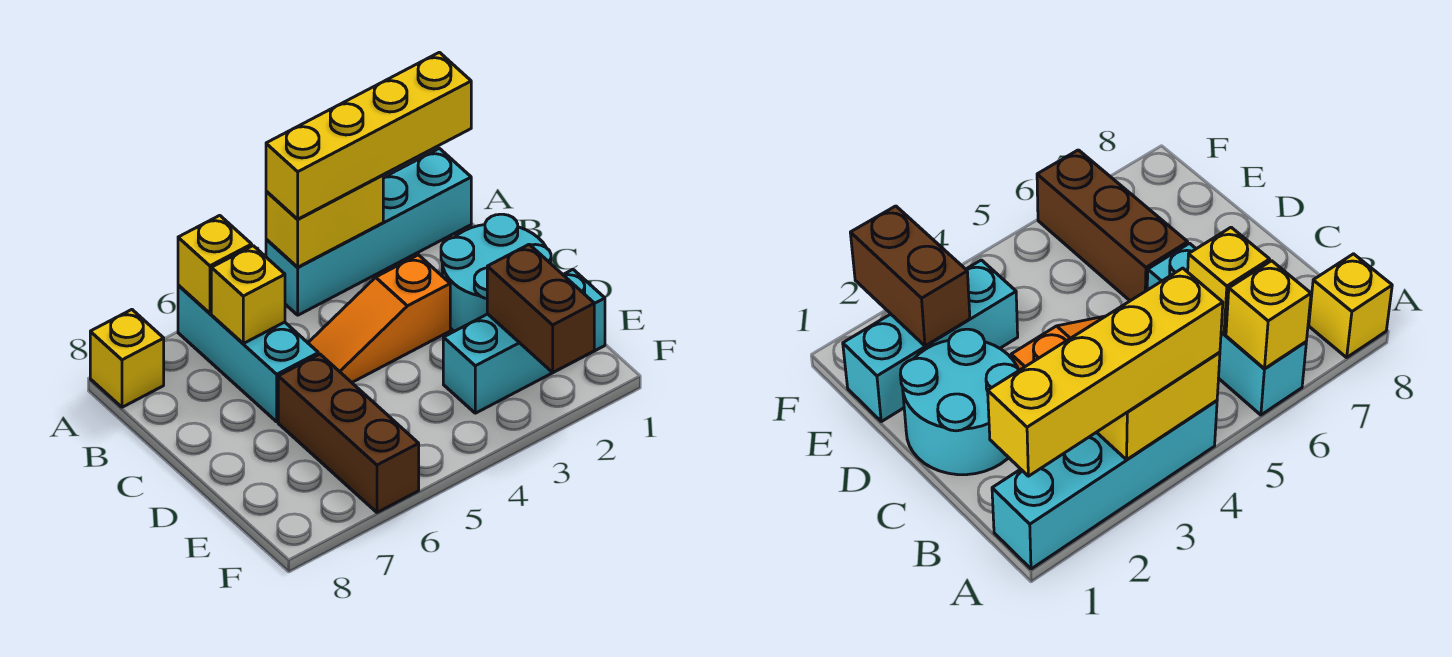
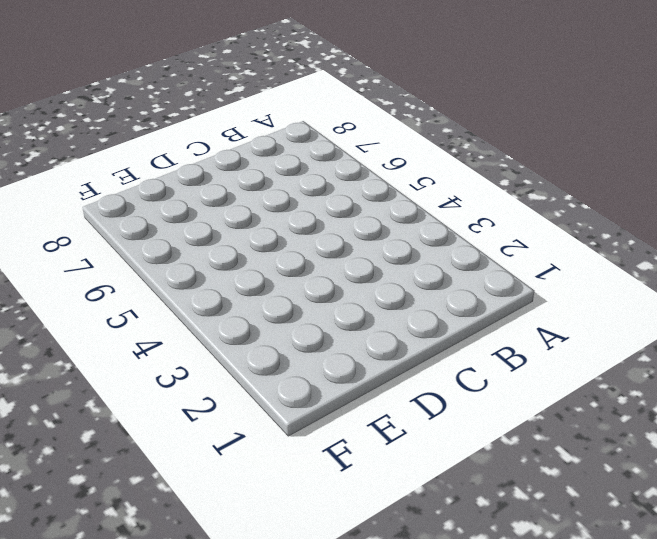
none -> cyan 1x4 brick [266,148,471,315]
none -> cyan 1x3 brick [178,285,318,422]
none -> yellow 1x1 brick [90,310,164,407]

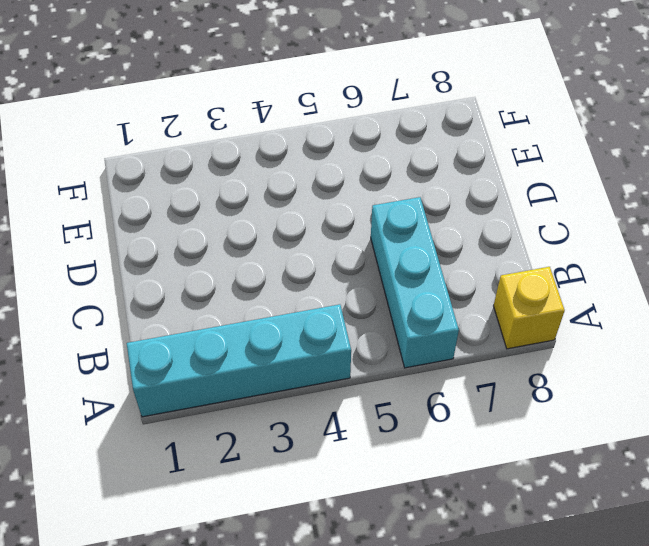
none -> cyan 2x2 round brick [441,214,551,331]
none -> orange 1x3 slope [308,255,450,382]
none -> brown 1x3 brick [278,354,419,512]

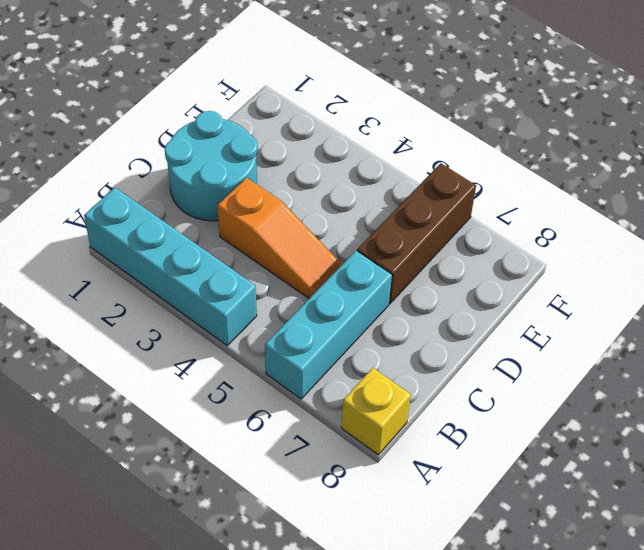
none -> cyan 1x3 brick [443,270,605,413]
none -> yellow 1x2 brick [266,175,383,267]
none -> yellow 1x1 brick [178,215,252,313]

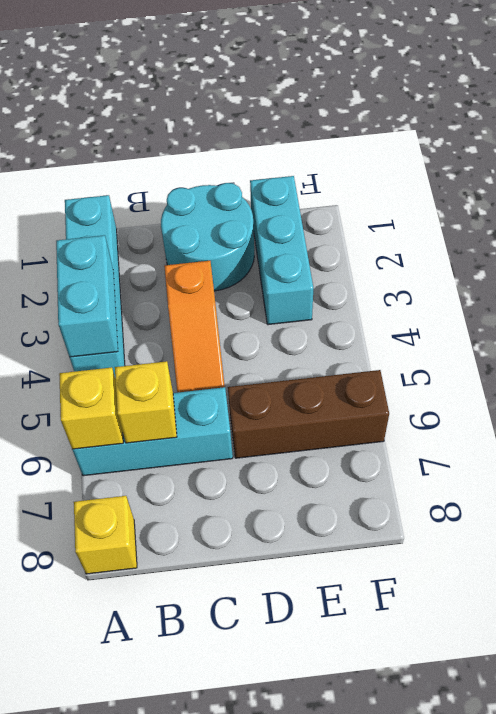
cyan 1x2 brick [56,235,118,357] -> yellow 1x2 brick [266,175,383,267]
none -> brown 1x2 brick [487,244,594,372]
none -> yellow 1x4 brick [266,52,471,219]

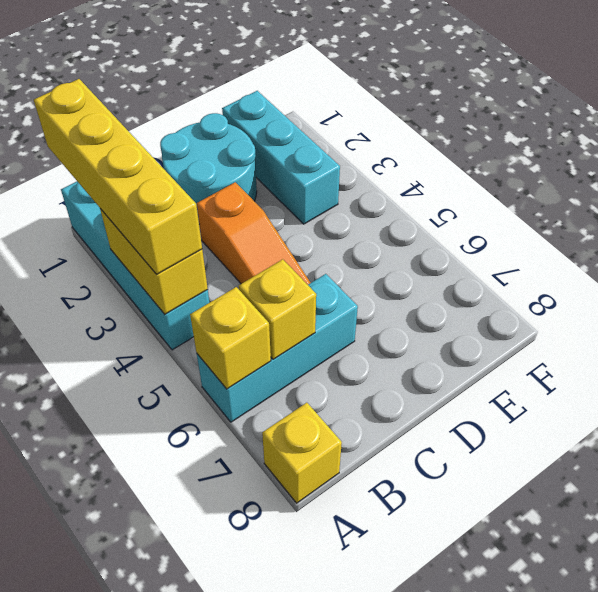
none -> brown 1x3 brick [278,354,419,512]
none -> brown 1x2 brick [487,244,594,372]

